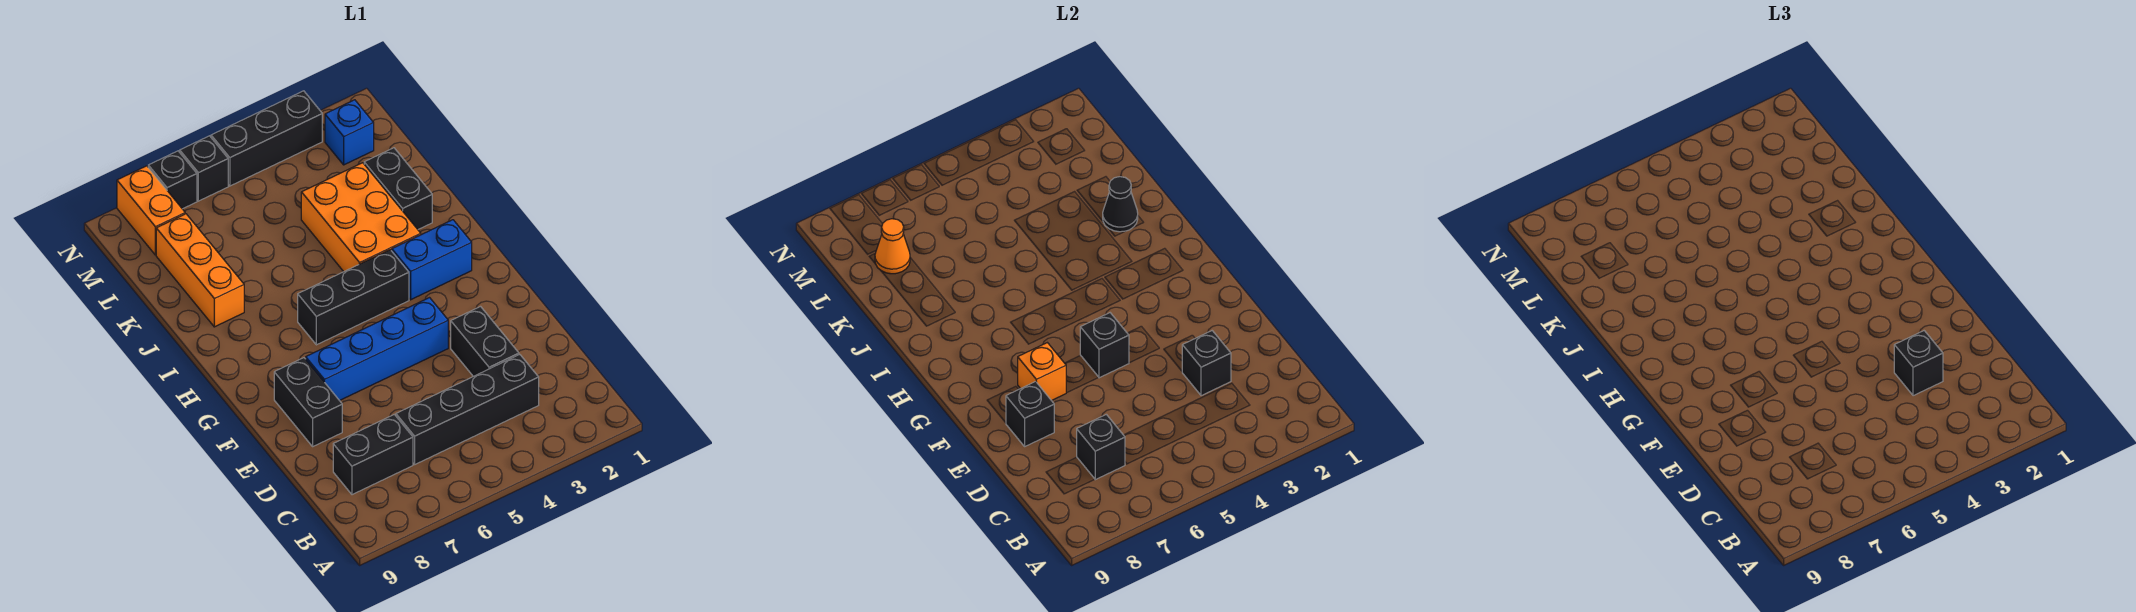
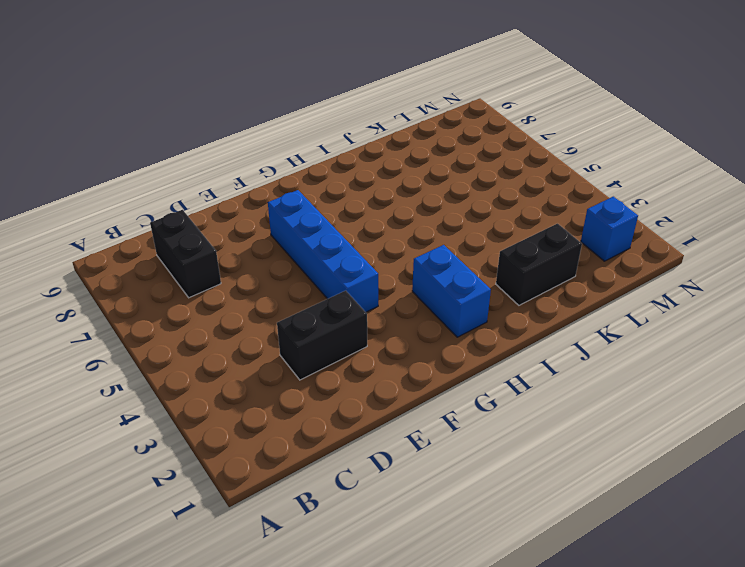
none -> black 1x4 brick [396,355,539,464]
none -> black 1x2 brick [274,358,342,446]
none -> black 1x3 brick [298,250,409,345]

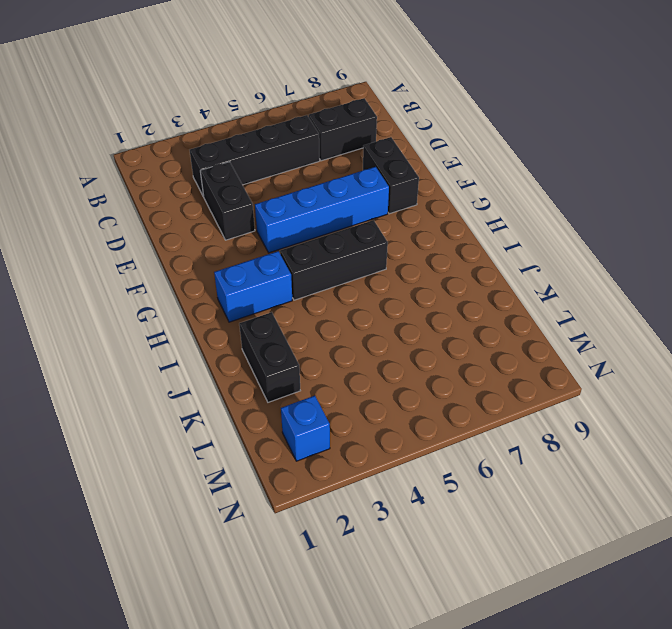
none -> orange 2x3 brick [301,163,421,272]
none -> orange 1x3 brick [156,214,244,327]
none -> orange 1x2 brick [117,166,185,255]

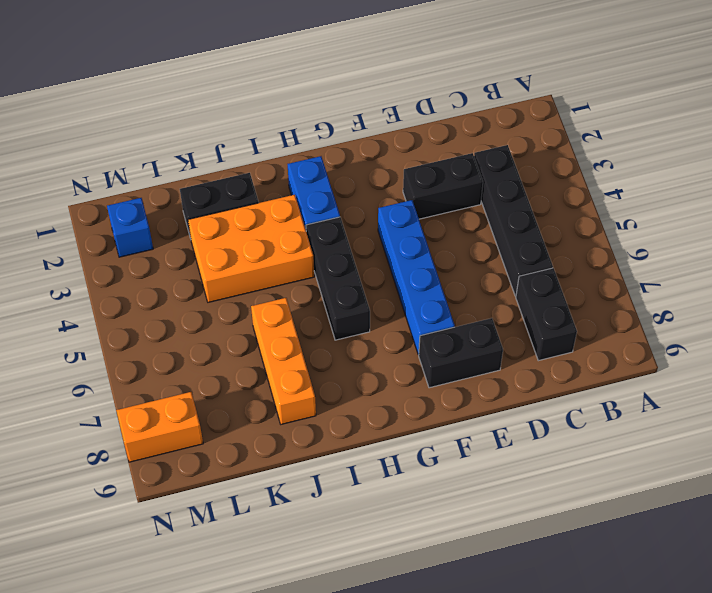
orange 1x3 brick [251,298,316,424] -> orange 1x3 brick turned to [156,214,244,327]
none -> black 1x3 brick [211,91,322,186]
none -> black 1x1 brick [180,136,228,201]
none -> black 1x1 brick [148,151,197,209]

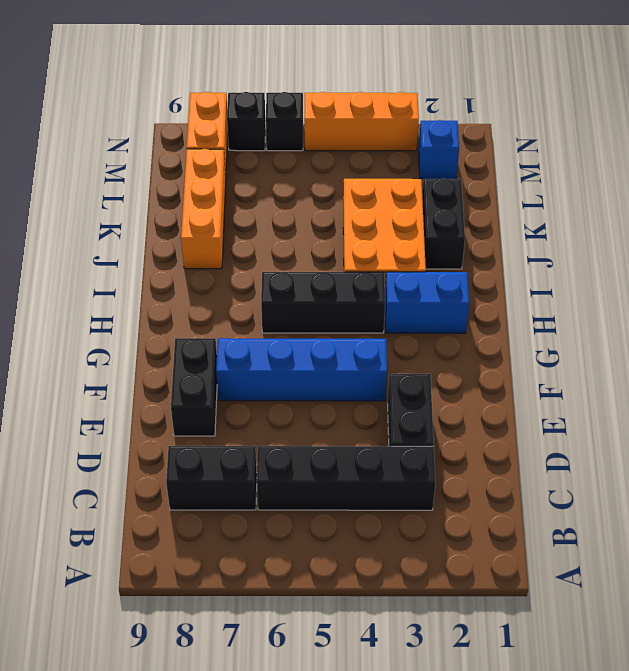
orange 1x3 brick [304,92,419,151] -> black 1x3 brick [211,91,322,186]
none -> black 1x1 brick [1077,414,1125,480]
none -> black 1x1 brick [1182,331,1231,396]
none -> black 1x1 brick [1006,382,1054,446]

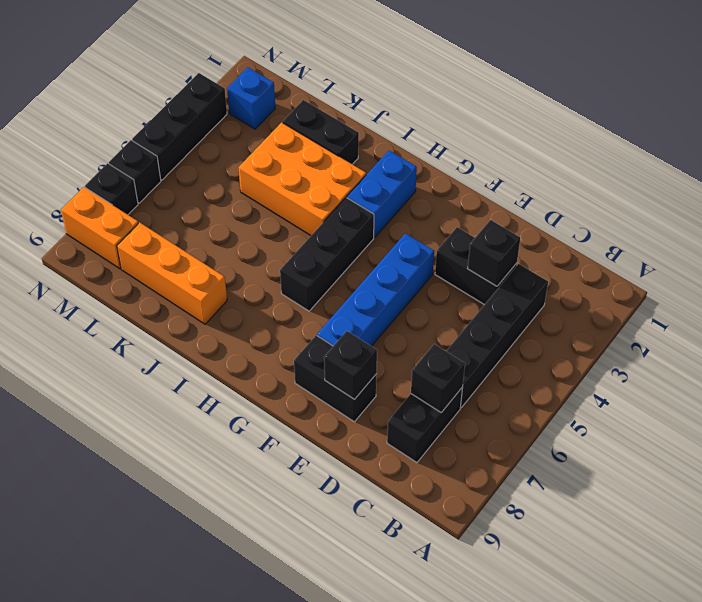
none -> black 1x1 brick [1080,313,1129,378]
none -> orange 1x1 brick [1018,343,1066,401]
none -> black 1x1 cone [1103,177,1138,232]

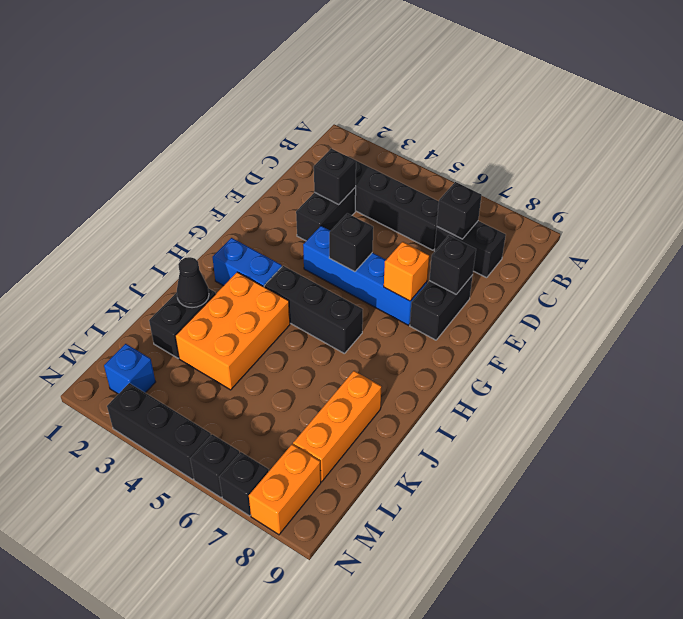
none -> orange 1x1 cone [875,219,910,274]
none -> black 1x1 brick [1894,331,1943,396]

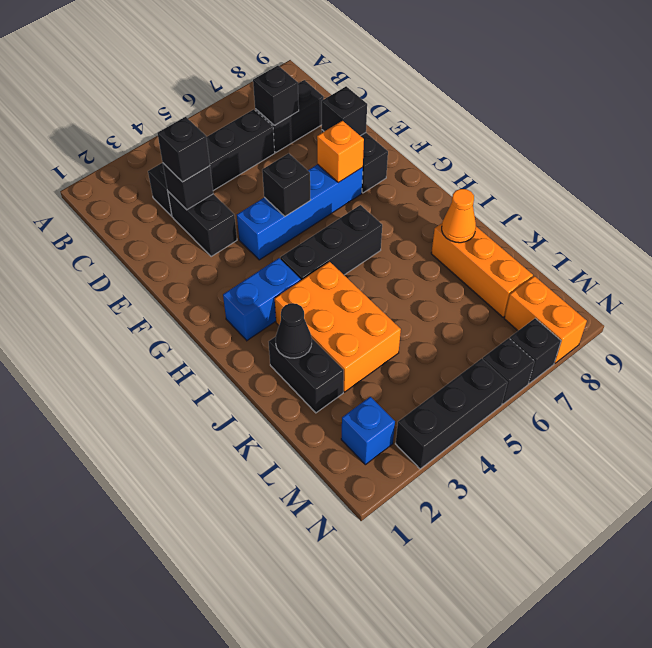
orange 1x1 cone [442,189,476,243] -> orange 1x1 cone moved to [875,219,910,274]

